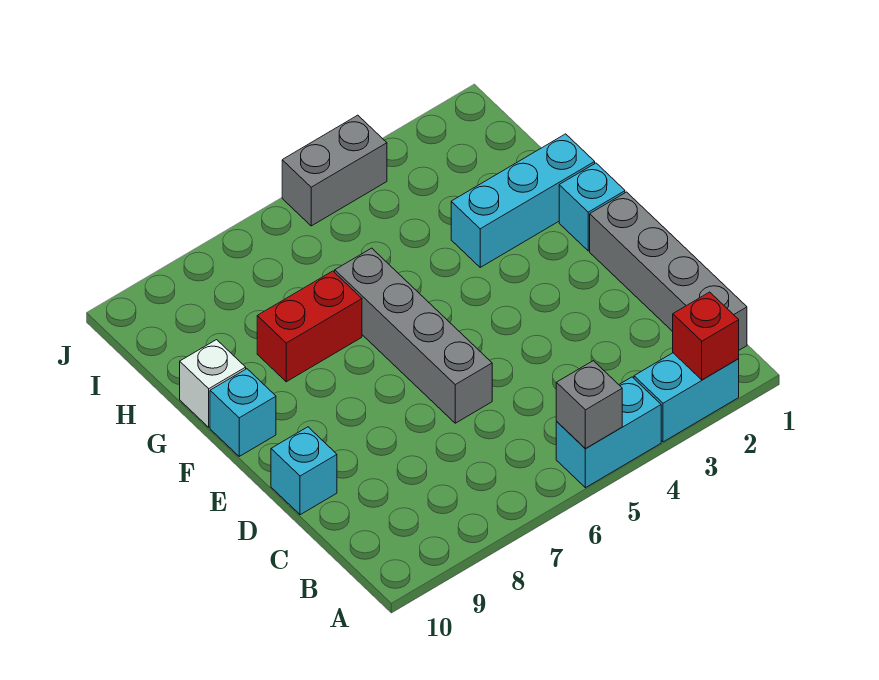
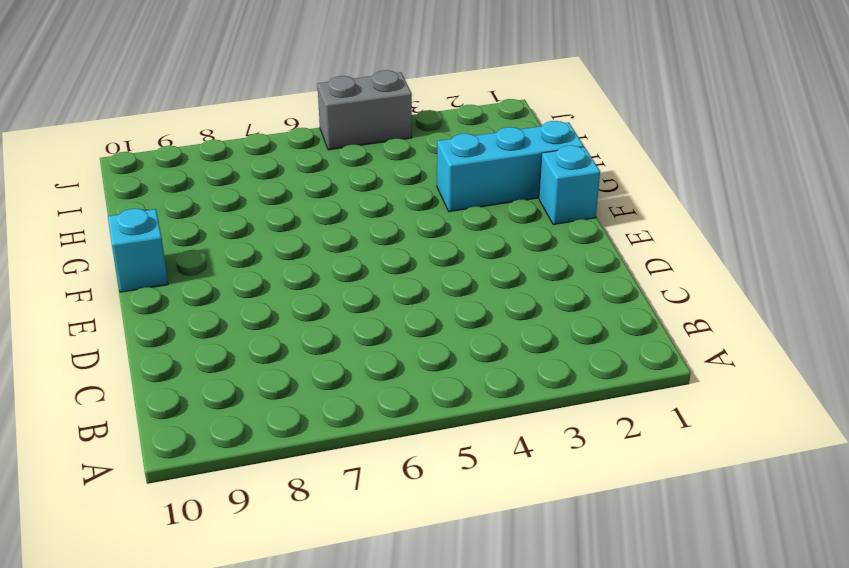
none -> cyan 1x2 brick [634,353,739,442]
none -> cyan 1x2 brick [556,377,661,488]
none -> grey 1x4 brick [590,192,747,350]

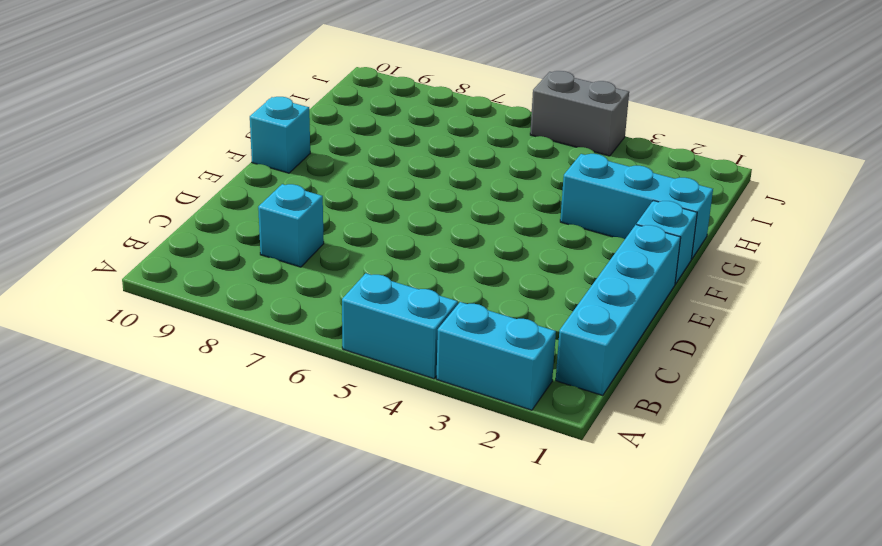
cyan 1x4 brick [556,225,681,395] -> grey 1x4 brick [590,192,747,350]
cyan 1x1 brick [258,184,324,267] -> cyan 1x1 brick moved to [271,427,337,515]
none -> grey 1x4 brick [335,248,492,423]
none -> red 1x2 brick [257,271,362,382]
none -> white 1x1 brick [180,340,246,427]

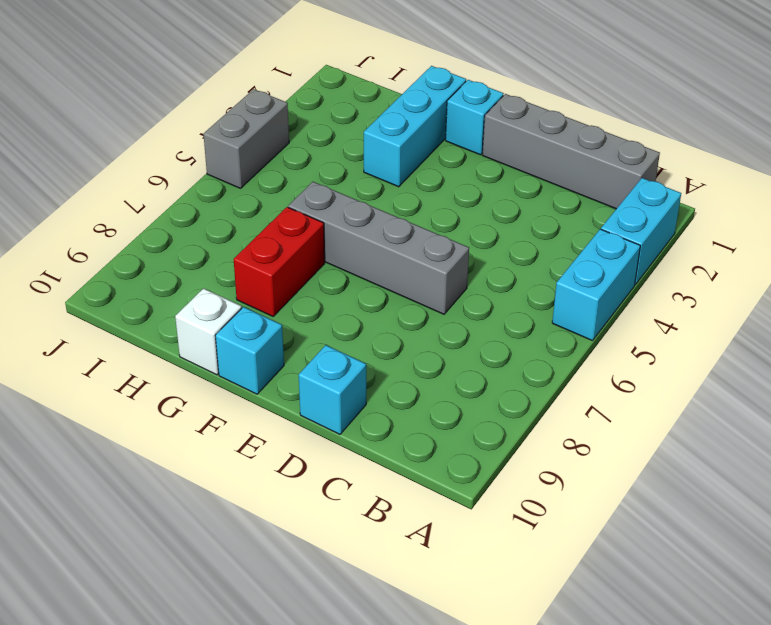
none -> red 1x1 brick [673,292,739,380]
none -> grey 1x1 brick [556,361,622,449]

